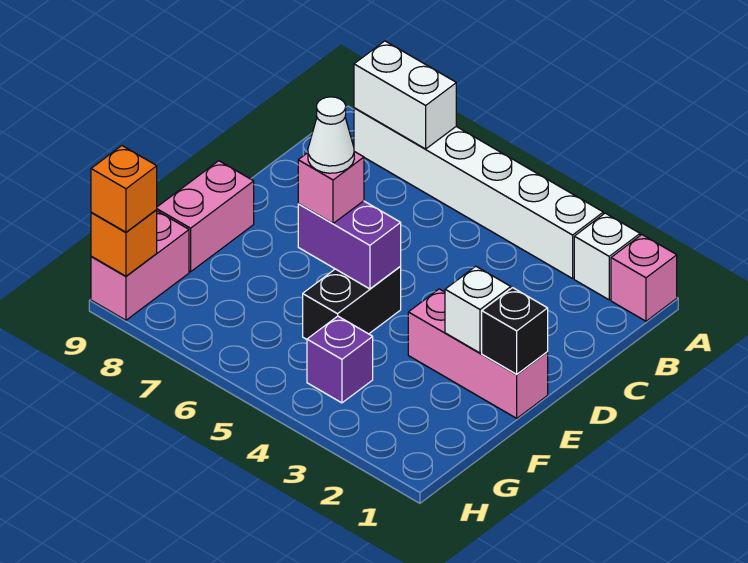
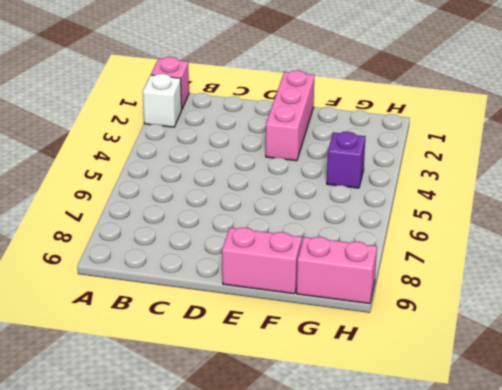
none -> white 1x6 brick [354,108,603,278]
none -> black 1x2 brick [303,267,401,339]
none -> white 1x2 brick [354,41,456,149]

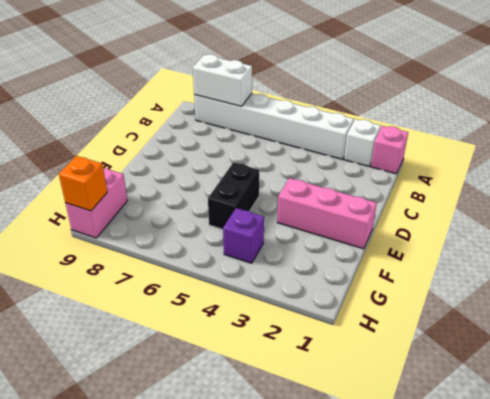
none -> pink 1x2 brick [157,161,254,272]
none -> black 1x1 brick [482,288,548,374]
none -> white 1x1 brick [445,266,511,353]

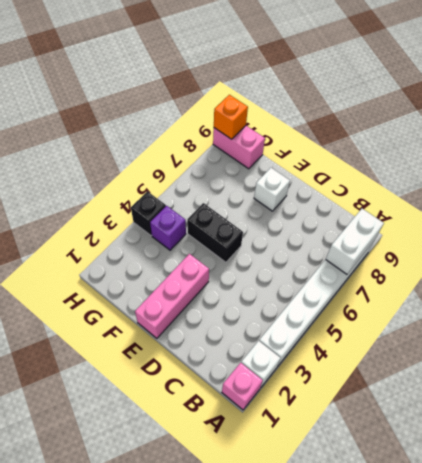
white 1x1 brick [254,168,290,211] -> white 1x1 brick moved to [445,266,511,353]
black 1x1 brick [131,191,166,236] -> black 1x1 brick moved to [482,288,548,374]
none -> pink 1x2 brick [157,161,254,272]
none -> purple 1x2 brick [298,201,401,289]
none -> pink 1x1 brick [298,152,364,223]

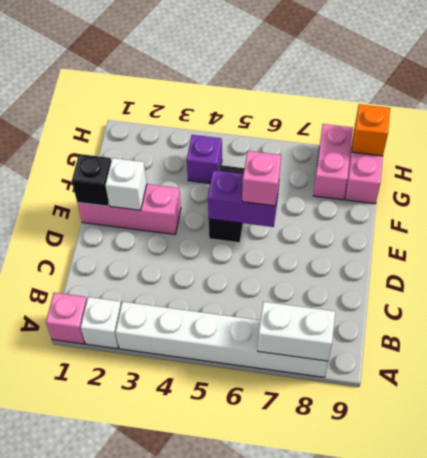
pink 1x2 brick [313,124,353,200] -> pink 1x2 brick moved to [157,161,254,272]
none -> orange 1x1 brick [91,146,157,232]
none -> white 1x1 cone [308,97,354,173]

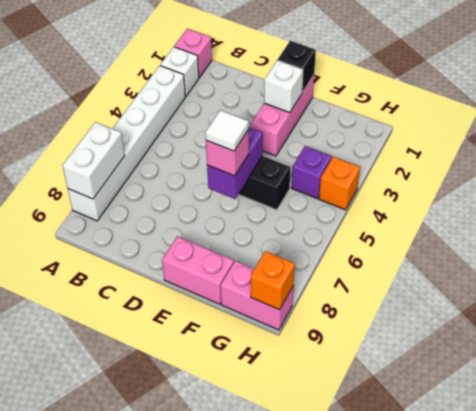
white 1x1 tile [205,110,249,151] -> white 1x1 cone [308,97,354,173]
orange 1x1 brick [319,157,360,210] -> orange 1x1 brick moved to [91,146,157,232]

